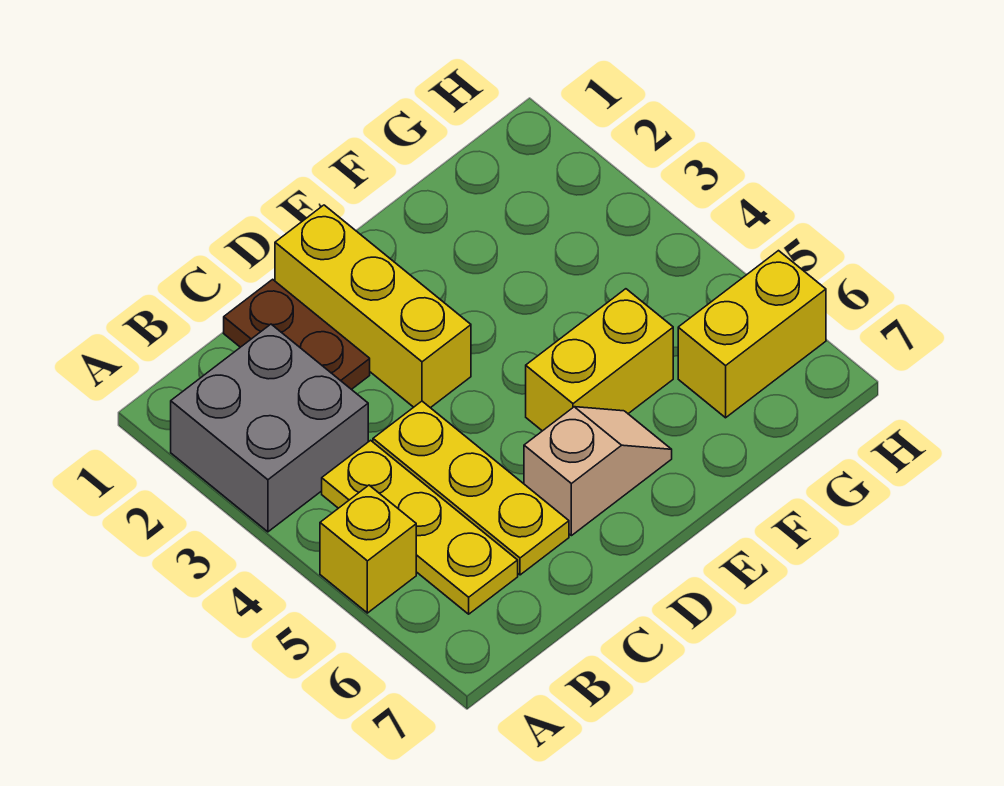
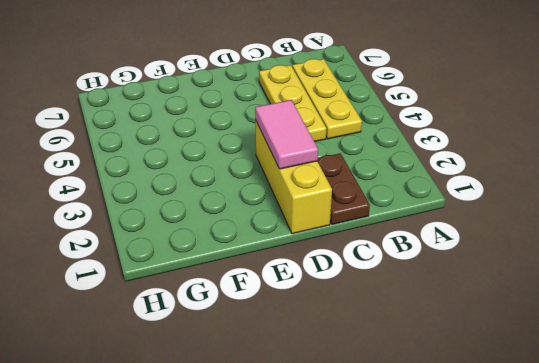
pink 1x2 tile [255,100,318,169] -> none
none -> grey 2x2 brick [171,324,368,532]
none -> yellow 1x1 brick [320,485,416,613]

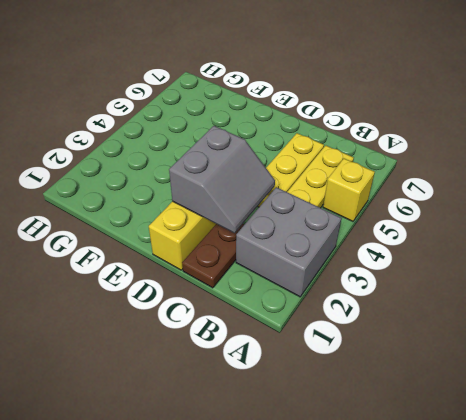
grey 2x2 slope [169,126,275,233] -> none
none -> tan 1x2 slope [524,407,672,536]
none -> yellow 1x2 brick [526,289,673,431]

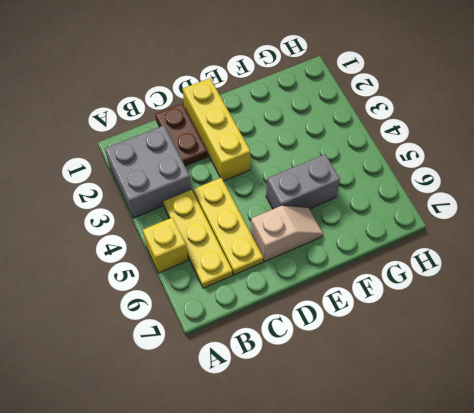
grey 1x2 brick [266,154,340,209] -> yellow 1x2 brick [526,289,673,431]
none -> yellow 1x2 brick [678,251,826,418]

